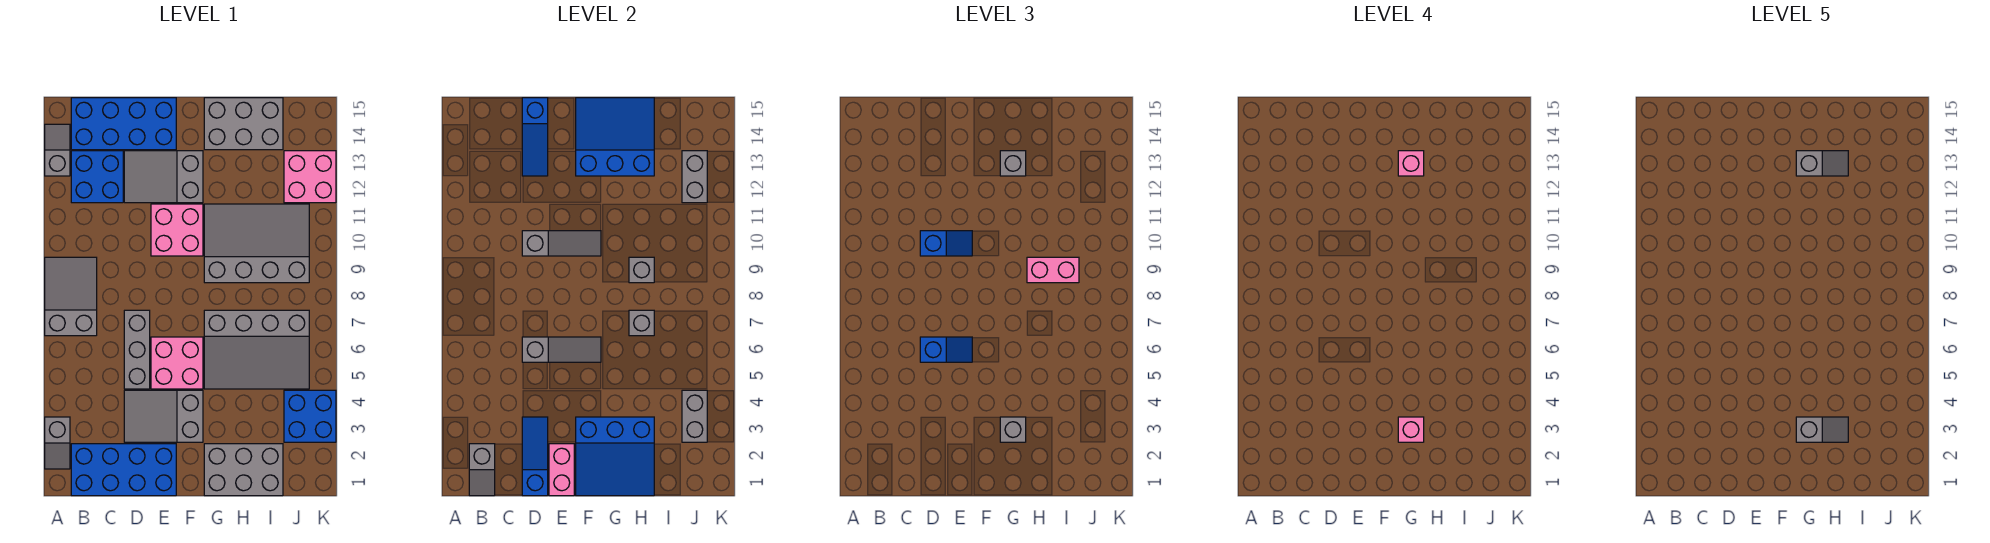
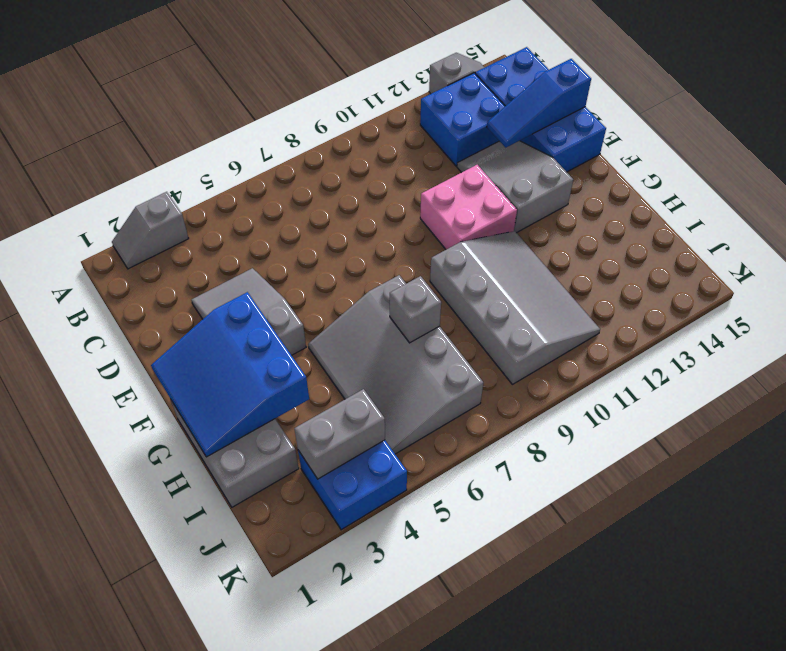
none -> grey 2x3 slope [45,257,97,336]
none -> blue 2x4 brick [71,444,176,496]
none -> grey 1x3 brick [124,310,150,389]
none -> pink 2x2 brick [151,337,203,389]

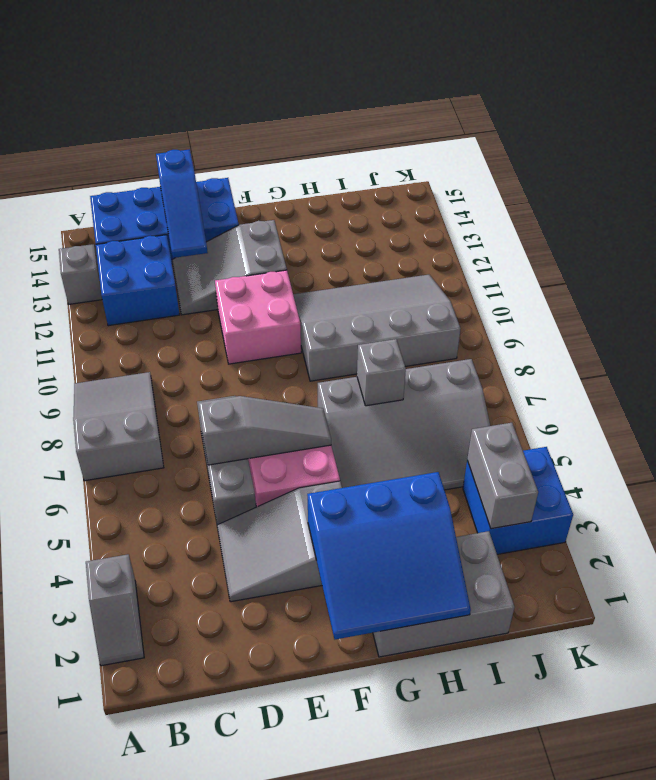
none -> blue 2x4 brick [71,444,176,496]
none -> grey 2x3 brick [204,98,283,150]
none -> pink 2x2 brick [284,151,336,203]
none -> grey 1x2 slope [469,444,495,496]

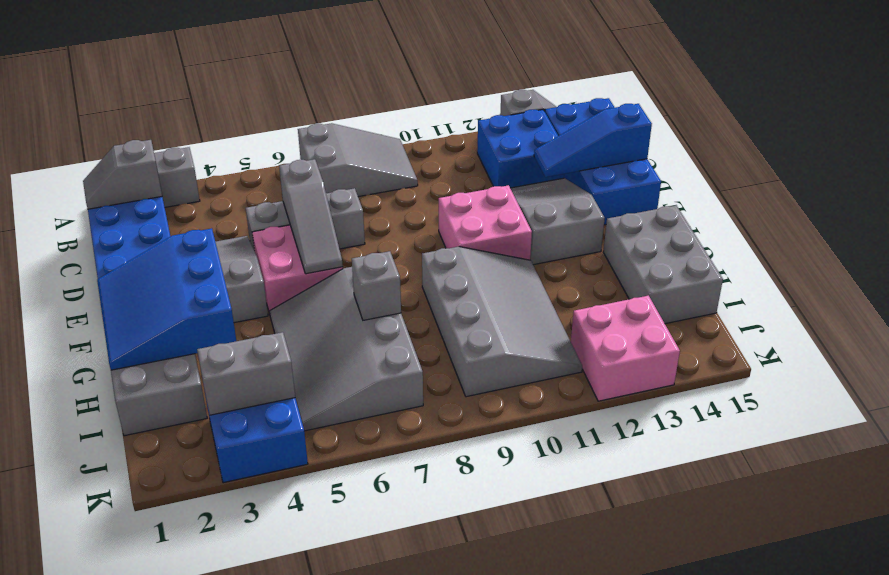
none -> blue 1x3 slope [522,417,548,496]
none -> grey 1x3 slope [522,231,601,256]
none -> pink 1x2 brick [549,444,574,496]
none -> blue 3x3 slope [576,98,654,176]

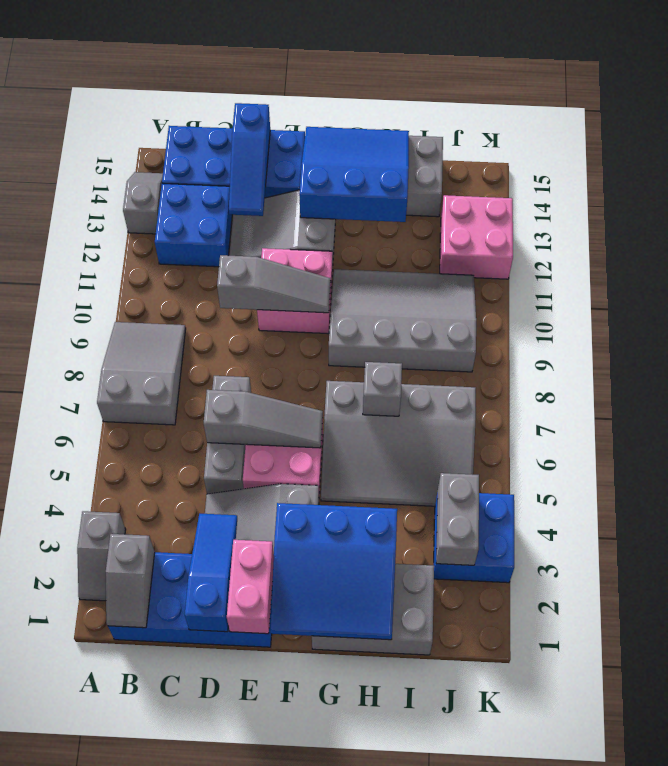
none -> grey 1x1 brick [629,257,654,283]
none -> grey 1x2 brick [682,151,707,203]
none -> blue 1x2 slope [920,337,972,362]
none -> blue 1x2 slope [920,231,972,256]

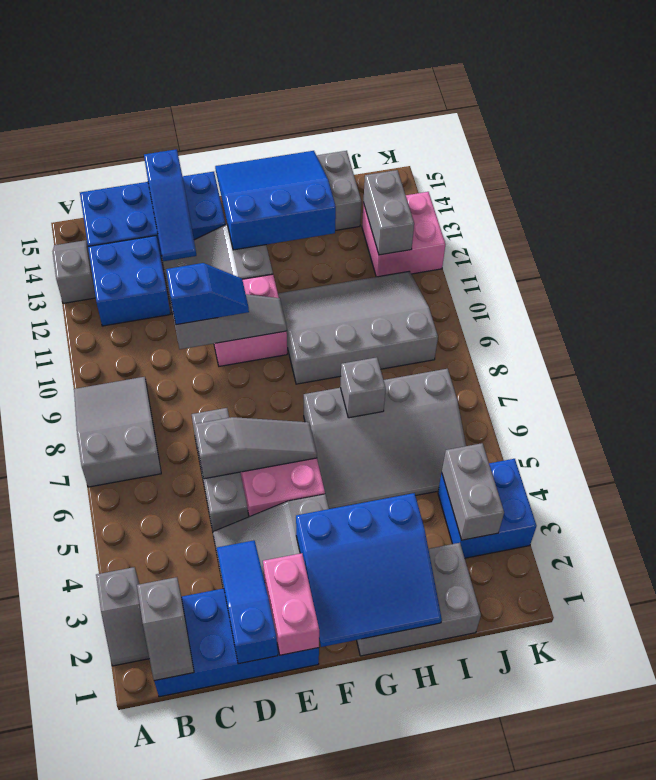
none -> grey 1x1 brick [629,257,654,283]
none -> blue 1x2 slope [920,337,972,362]
none -> grey 1x1 brick [1000,417,1026,442]
none -> grey 1x1 brick [1000,151,1026,176]

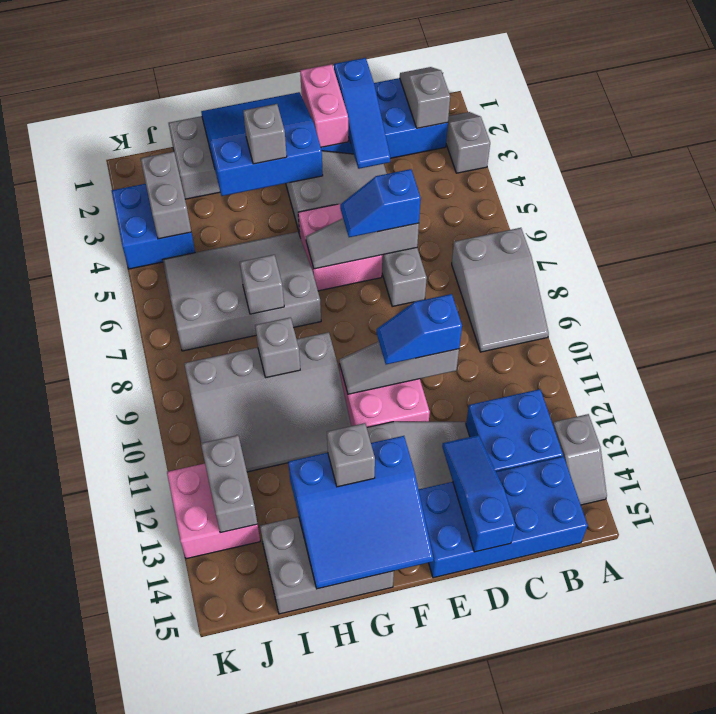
none -> pink 1x2 brick [1027,257,1079,283]
none -> pink 1x1 brick [1398,417,1424,442]
none -> pink 1x1 brick [1398,151,1424,176]
none -> grey 1x2 slope [1796,417,1848,442]

